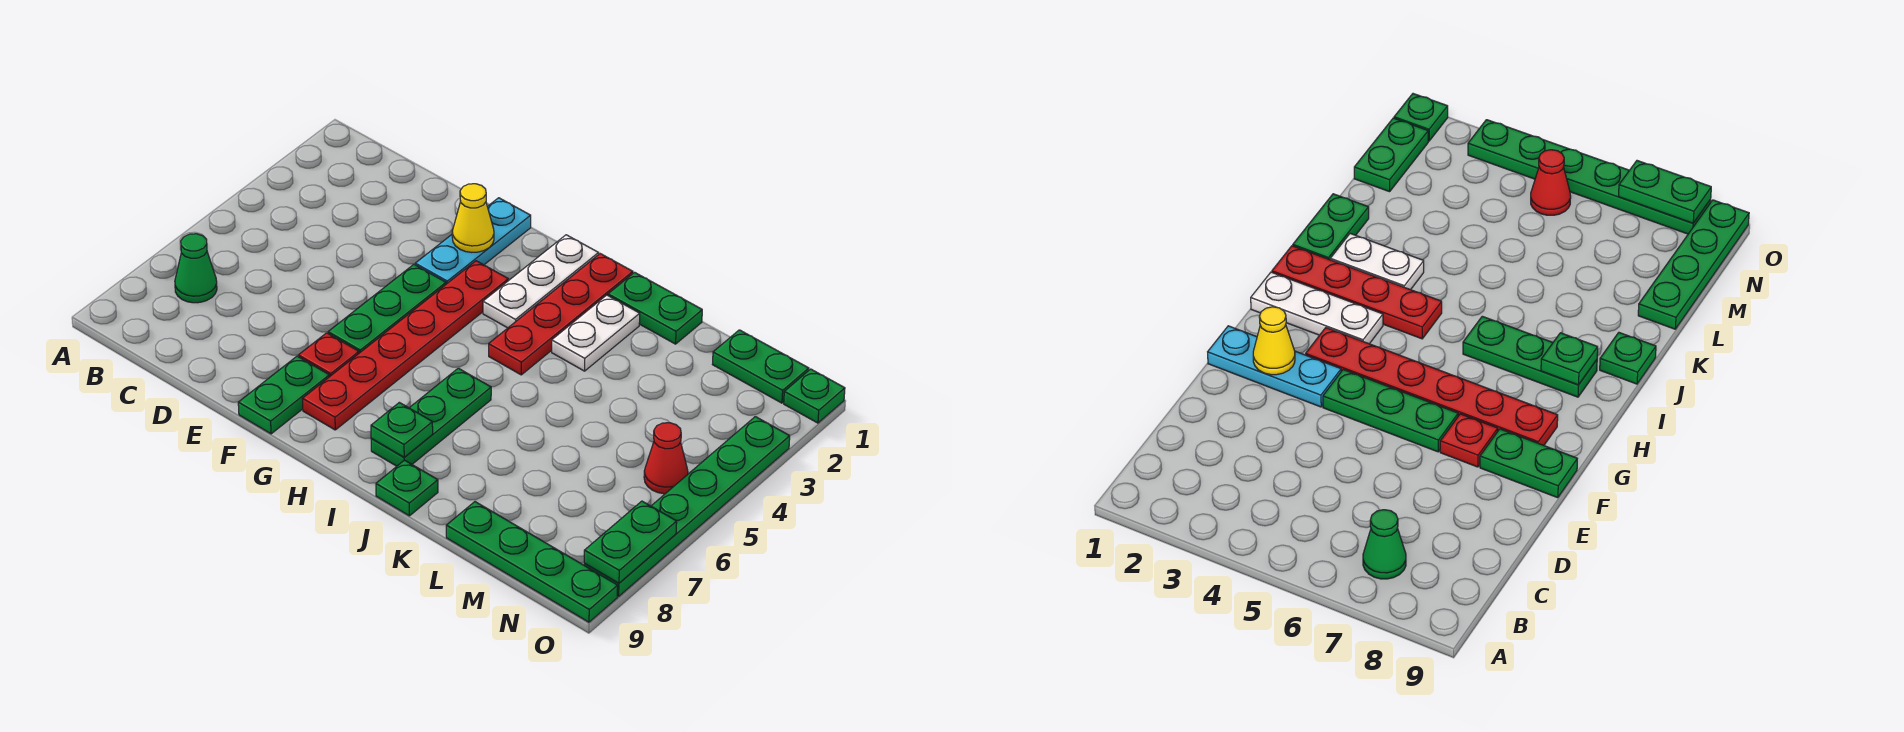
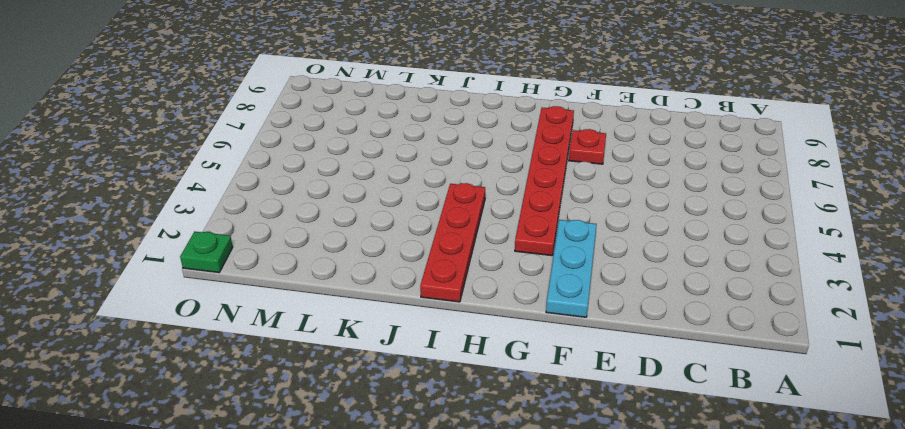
none -> green 1x1 cone [175,234,217,303]
none -> green 1x3 plate [328,265,446,353]
none -> green 1x2 plate [238,356,329,434]

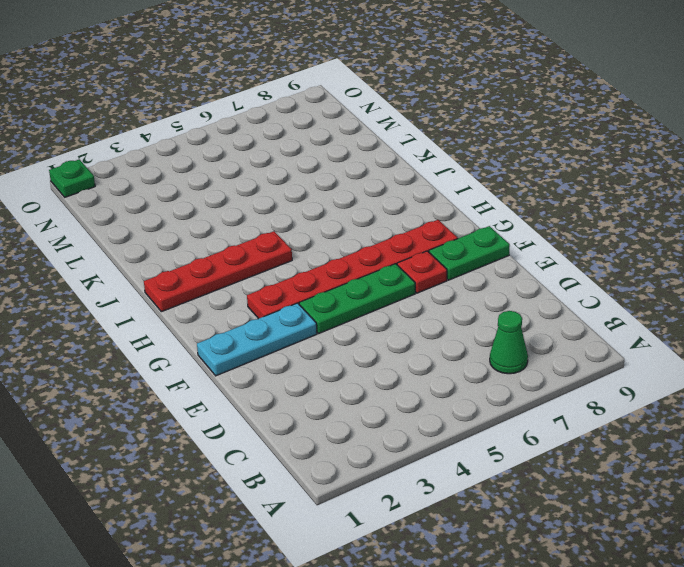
none -> white 1x3 plate [483,235,599,328]
none -> green 1x3 plate [371,368,491,466]
none -> green 1x2 plate [608,272,702,344]

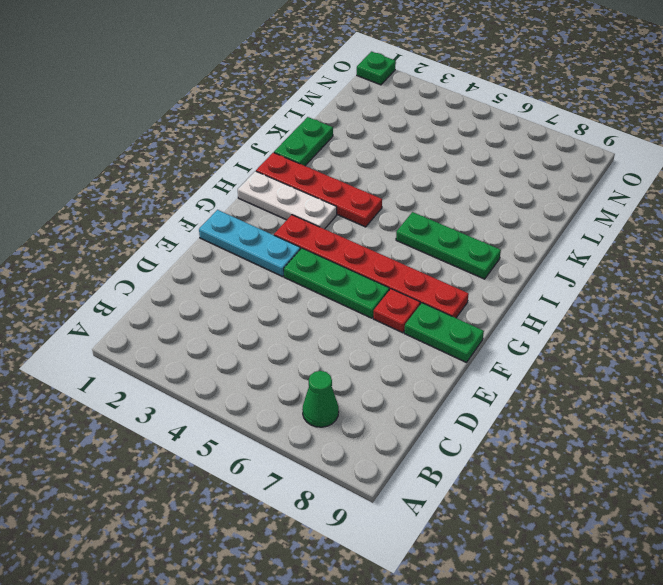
none -> white 1x2 plate [552,295,640,371]
none -> green 1x1 plate [376,460,438,516]
none -> green 1x4 plate [446,502,618,622]

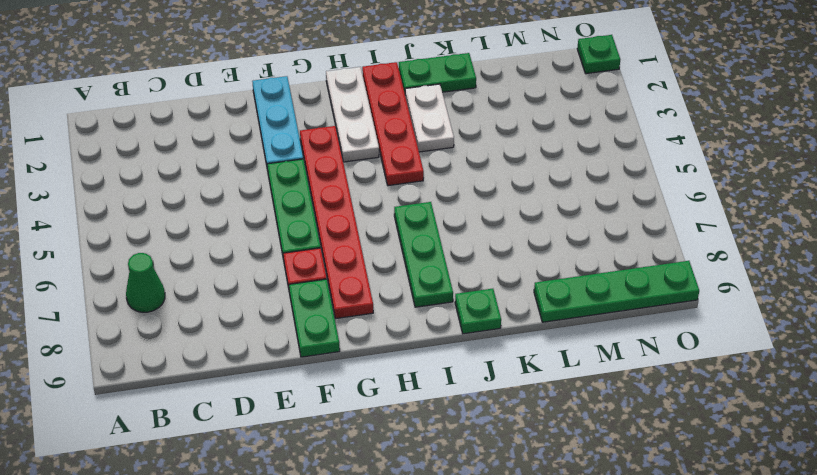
none -> green 1x2 plate [712,330,809,403]
none -> red 1x1 cone [644,423,688,494]
none -> green 1x6 plate [584,417,790,596]

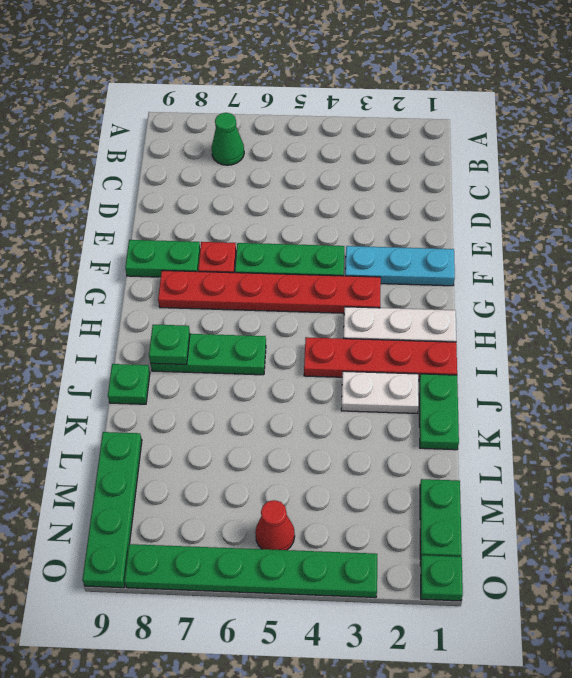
none -> yellow 1x1 cone [452,184,494,252]
none -> green 1x2 plate [584,501,677,583]

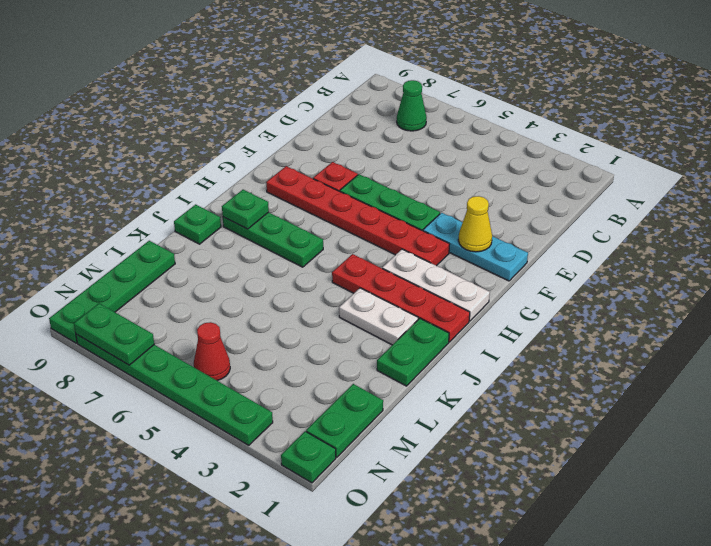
none -> green 1x2 plate [238,356,329,434]

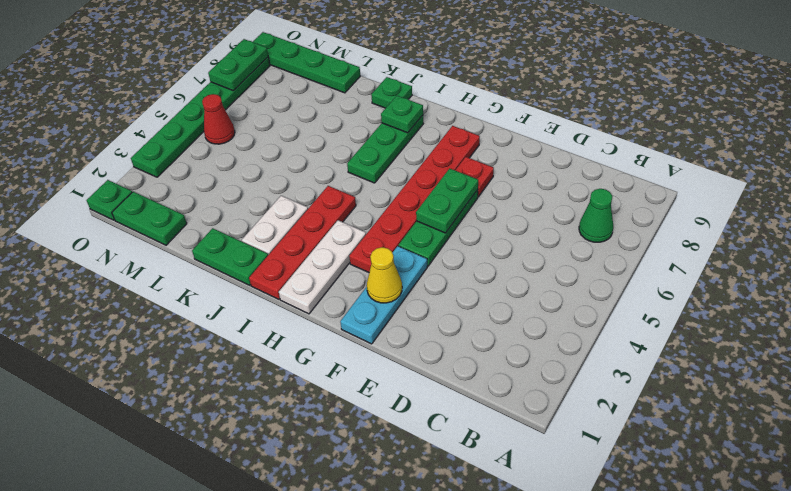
green 1x2 plate [416,168,478,233] -> green 1x2 plate moved to [238,356,329,434]

